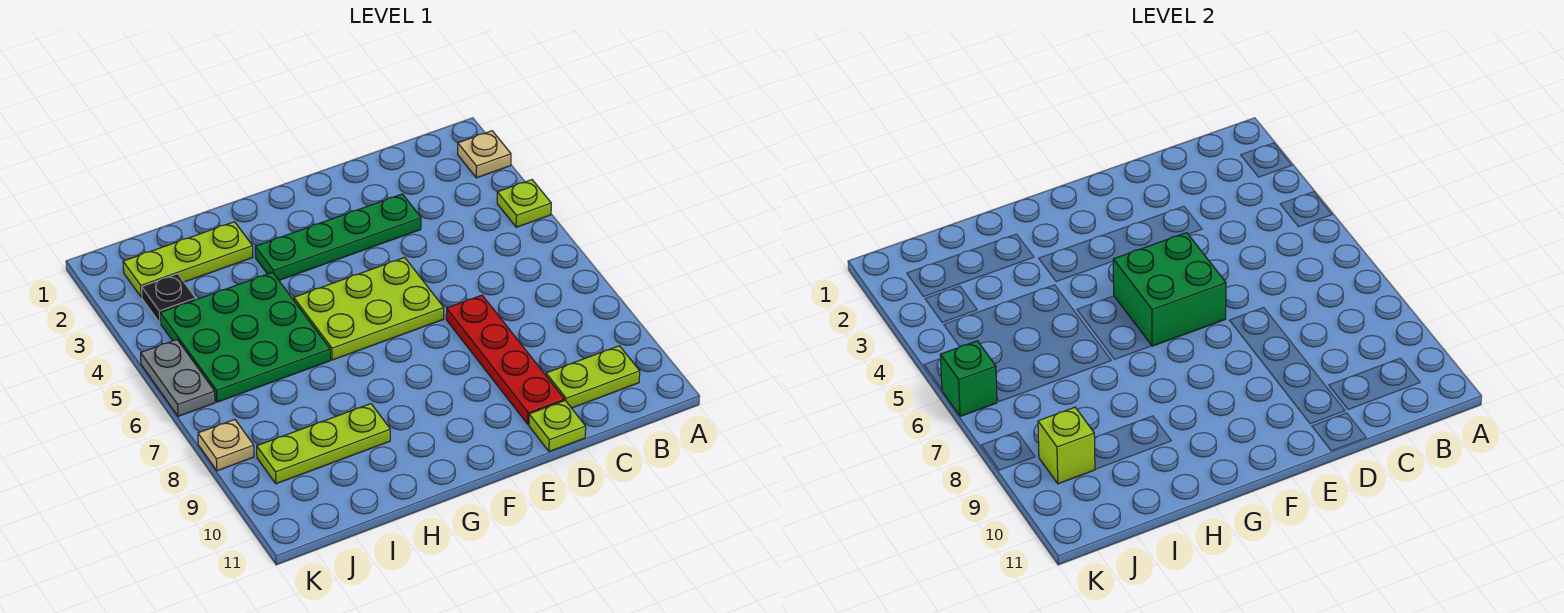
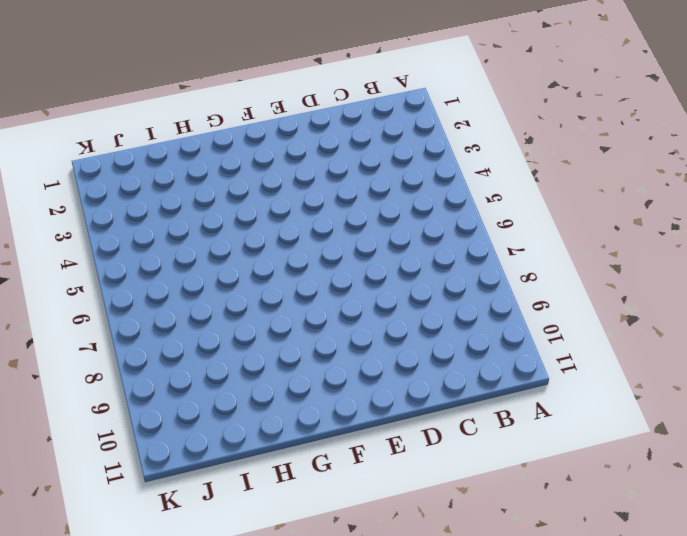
none -> tan 1x1 plate [458,131,511,178]
none -> lime 1x1 plate [497,180,551,227]
none -> lime 1x2 plate [546,346,640,408]

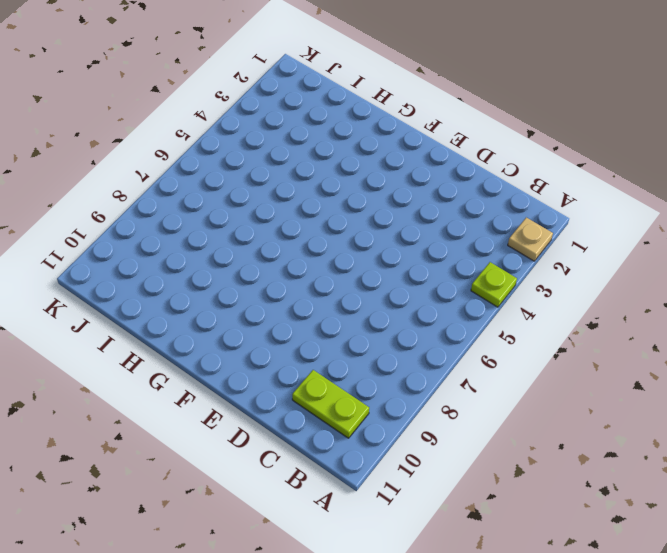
none -> green 1x4 plate [255,194,421,280]
none -> red 1x4 plate [446,295,564,424]
none -> lime 1x1 plate [529,401,586,452]

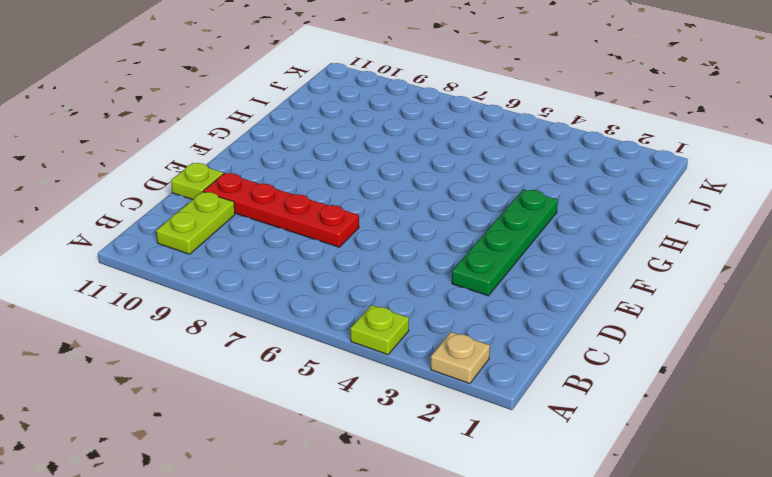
none -> lime 2x3 plate [294,257,444,360]
none -> lime 1x3 plate [123,222,253,297]
none -> green 3x3 plate [160,272,330,402]

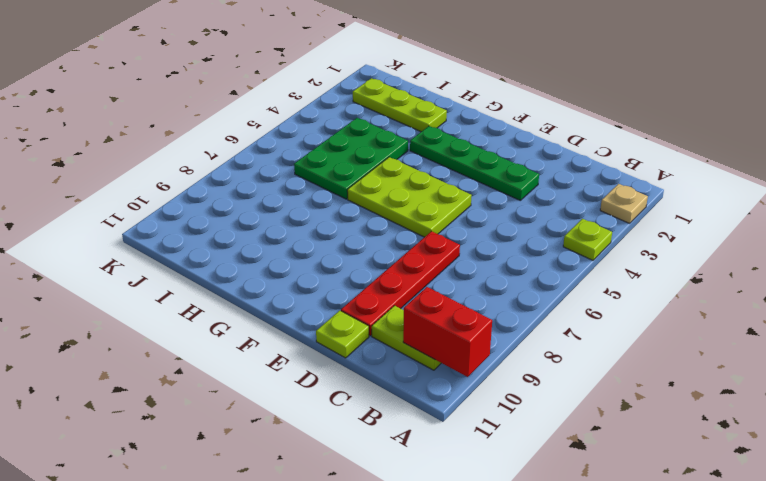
red 1x2 brick [403,287,492,377] -> none
green 2x3 plate [294,118,408,199] -> green 3x3 plate [160,272,330,402]
none -> lime 1x3 plate [257,404,390,484]
none -> black 1x1 plate [142,274,196,323]
none -> grey 1x2 plate [141,340,215,416]

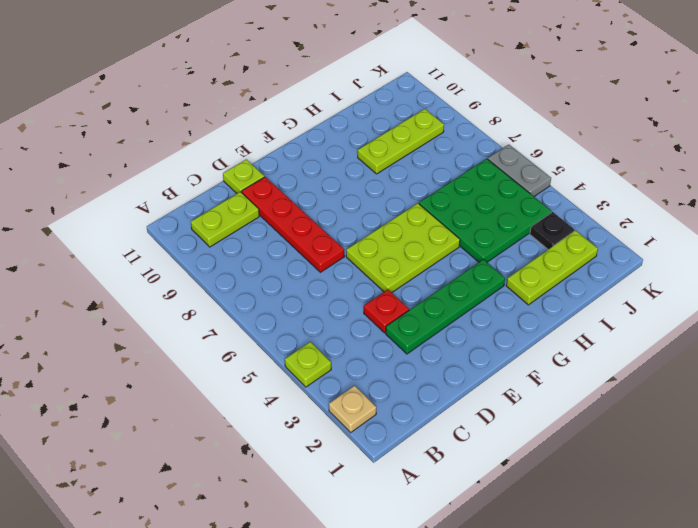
red 1x1 plate [364,290,409,333] -> none
none -> tan 1x1 plate [198,419,254,471]
none -> green 2x2 brick [1113,233,1226,346]
none -> lime 1x1 brick [1038,407,1095,484]

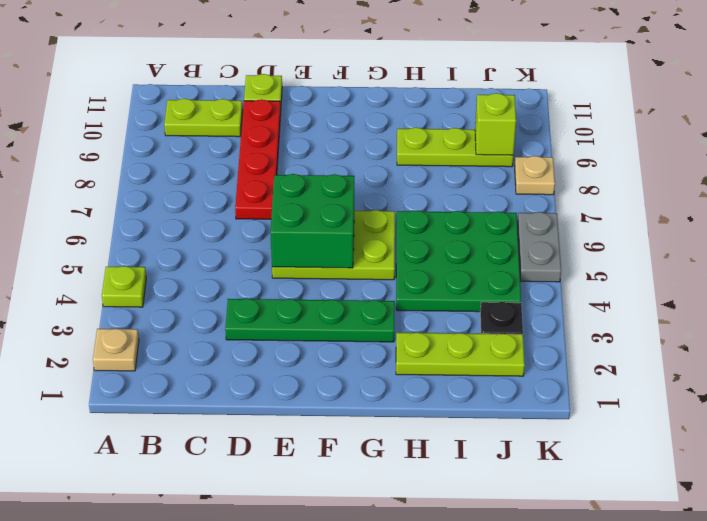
none -> green 1x1 brick [940,341,997,416]

